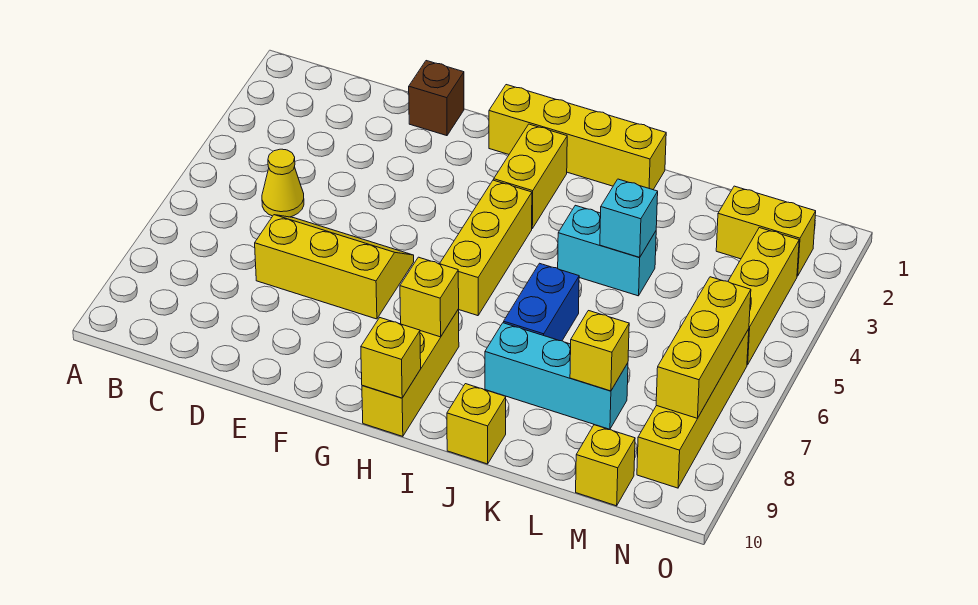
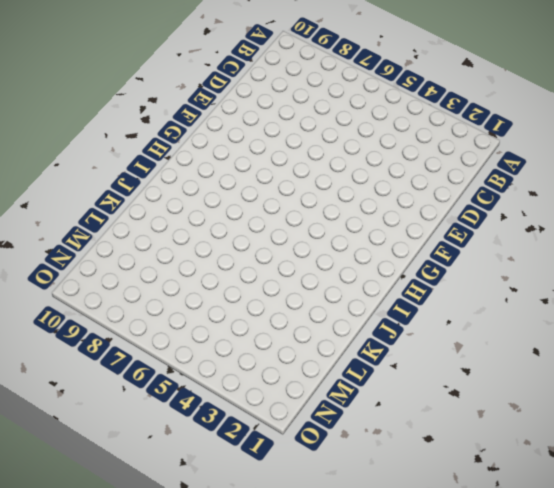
none -> yellow 1x1 cone [262,149,304,217]
none -> yellow 2x3 slope [255,215,414,319]
none -> brown 1x1 brick [409,61,464,136]

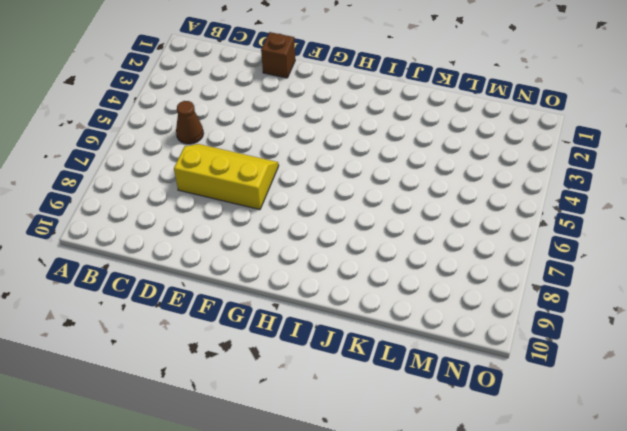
brown 1x1 cone [176,101,204,144] -> yellow 1x1 cone [262,149,304,217]
none -> yellow 1x4 brick [489,85,666,190]
none -> yellow 1x2 brick [494,124,567,228]
none -> yellow 1x3 brick [440,180,532,316]

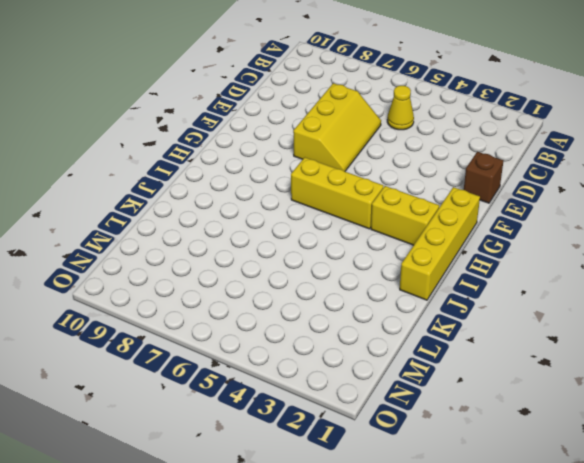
none -> yellow 1x3 brick [362,309,459,436]
none -> cyan 1x2 brick [558,205,656,296]
none -> blue 1x2 brick [504,263,579,341]

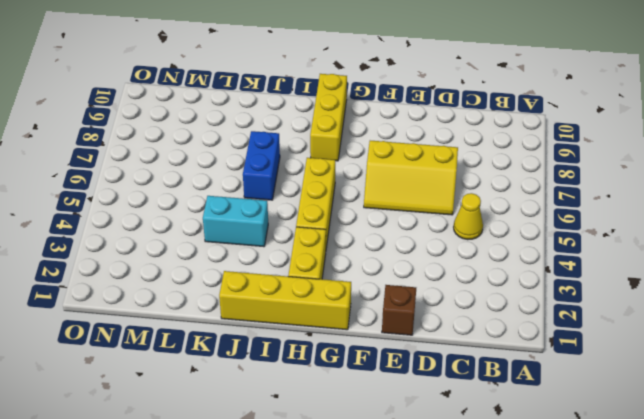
none -> cyan 1x3 brick [485,323,628,429]
none -> yellow 1x1 brick [447,384,506,464]
none -> yellow 1x2 brick [716,186,816,276]

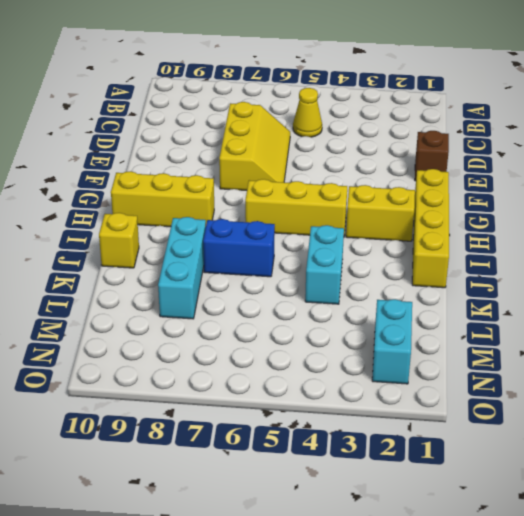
cyan 1x2 brick [372,299,412,384] -> yellow 1x2 brick [716,186,816,276]
none -> yellow 1x1 brick [576,425,635,506]
none -> yellow 1x3 brick [728,228,799,365]
none -> yellow 1x4 brick [637,329,749,488]

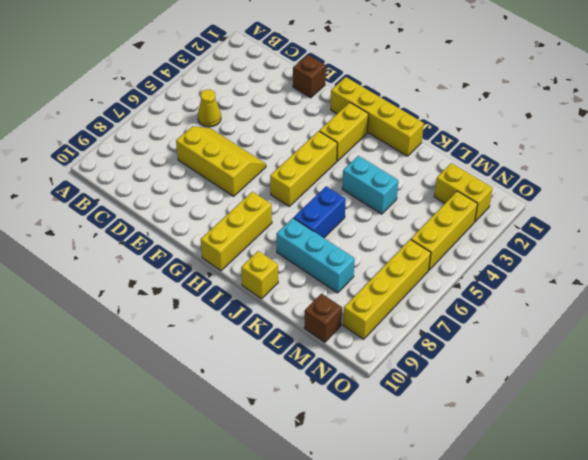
brown 1x1 brick [304,294,342,342] -> yellow 1x1 brick [576,425,635,506]
none -> yellow 1x1 brick [400,257,459,337]
none -> yellow 1x1 brick [361,318,421,398]
none -> cyan 1x1 brick [600,179,658,257]

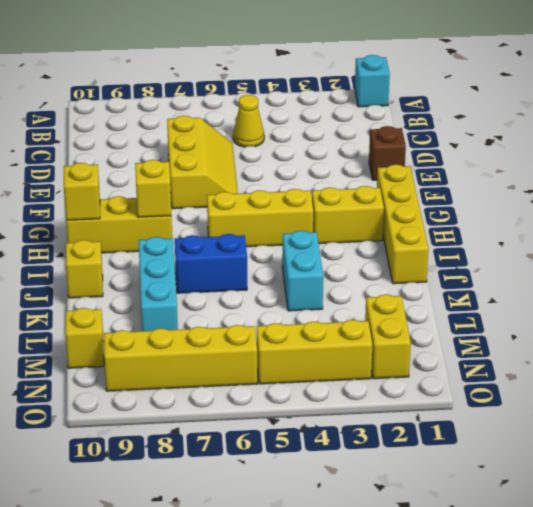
cyan 1x1 brick [355,55,390,107] -> cyan 1x1 brick moved to [600,179,658,257]
none -> yellow 1x1 brick [570,311,629,391]
none -> yellow 1x3 brick [656,277,751,418]

